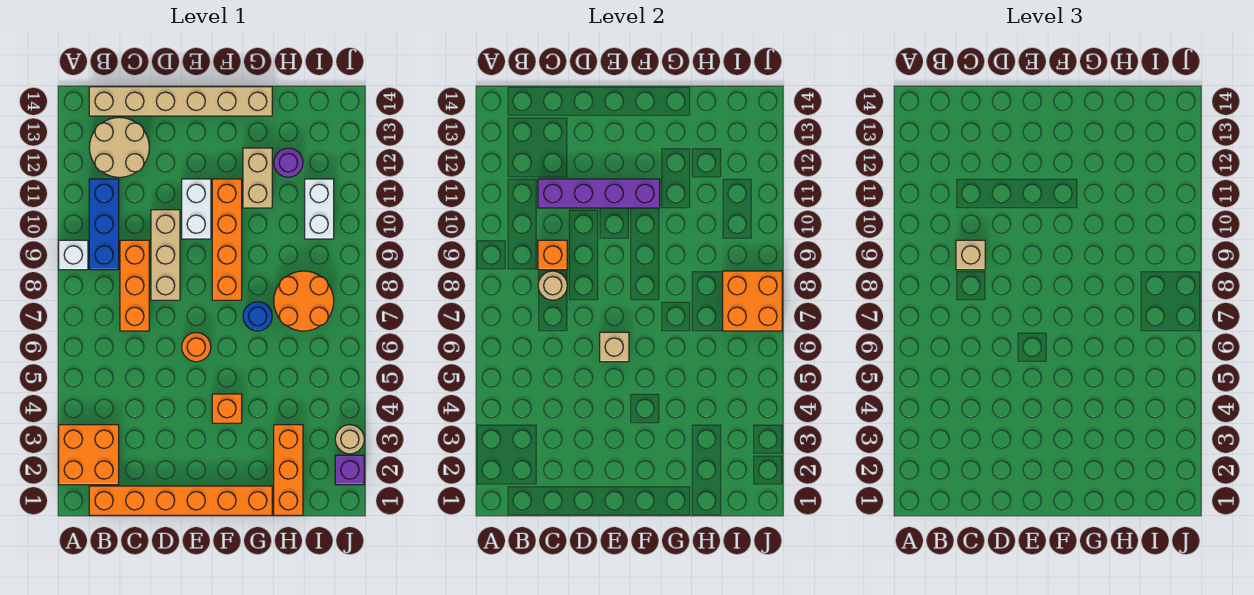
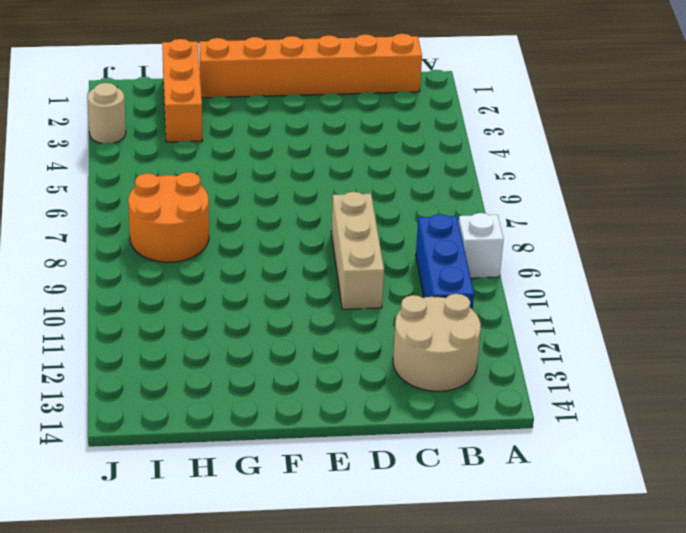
none -> orange 2x2 brick [59,425,119,485]
none -> tan 1x6 brick [89,87,272,116]
none -> orange 1x3 brick [120,240,149,331]

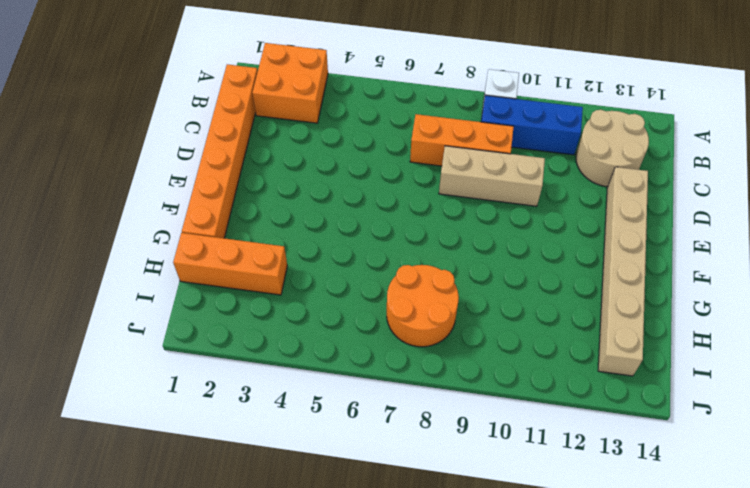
tan 1x6 brick [598,167,648,376] -> tan 1x6 brick moved to [89,87,272,116]
none -> orange 1x1 round brick [182,333,211,362]
none -> white 1x2 brick [182,179,211,239]
none -> orange 1x1 brick [212,394,242,423]

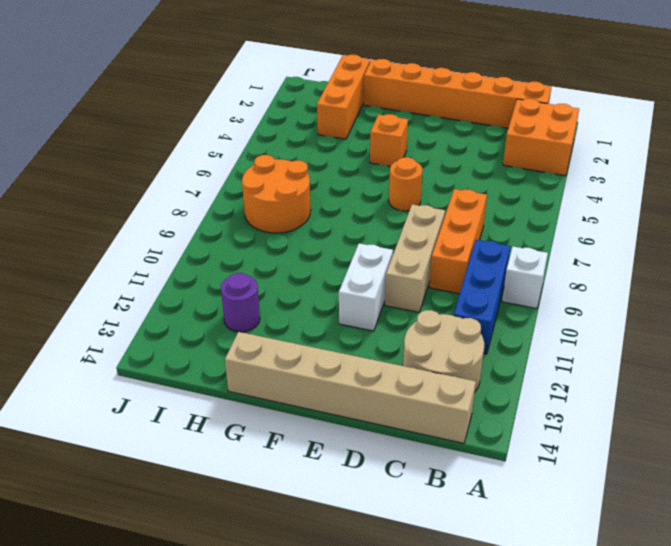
none -> orange 1x4 brick [212,179,242,300]
none -> blue 1x1 round brick [243,302,272,331]
none -> tan 1x2 brick [243,148,272,208]

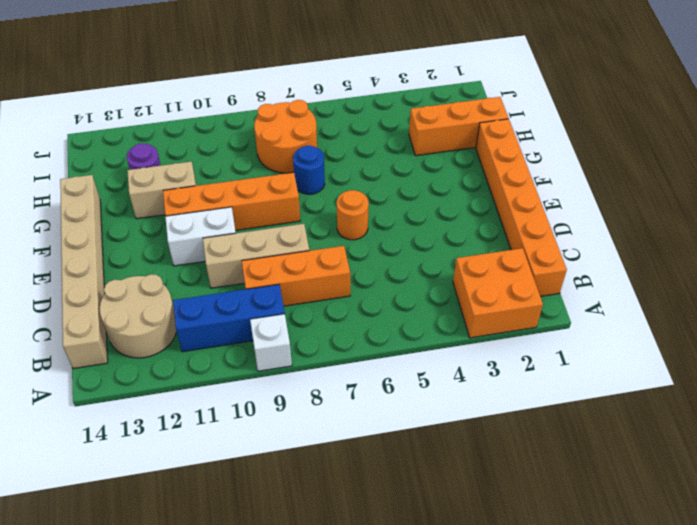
none -> orange 1x1 brick [212,394,242,423]
none -> white 1x2 brick [305,179,334,239]
none -> purple 1x1 brick [335,455,364,485]

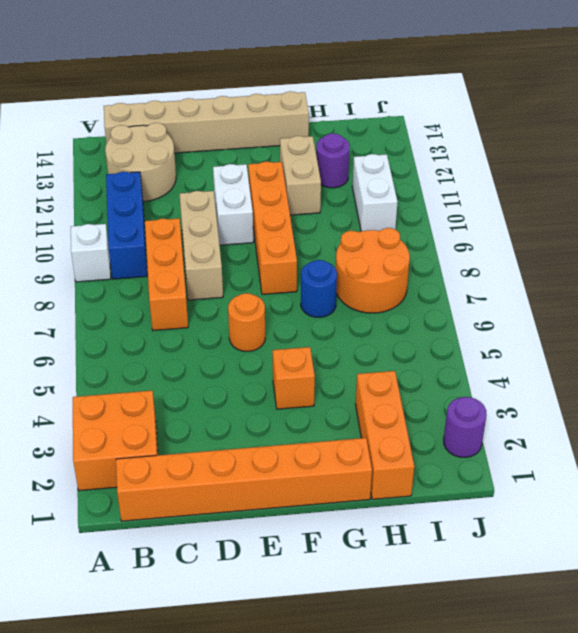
purple 1x1 round brick [444,397,486,457] -> purple 1x1 brick [335,455,364,485]
none -> tan 1x1 round brick [335,425,364,454]
none -> tan 1x1 round brick [538,271,567,300]
none -> orange 1x1 brick [538,240,567,270]

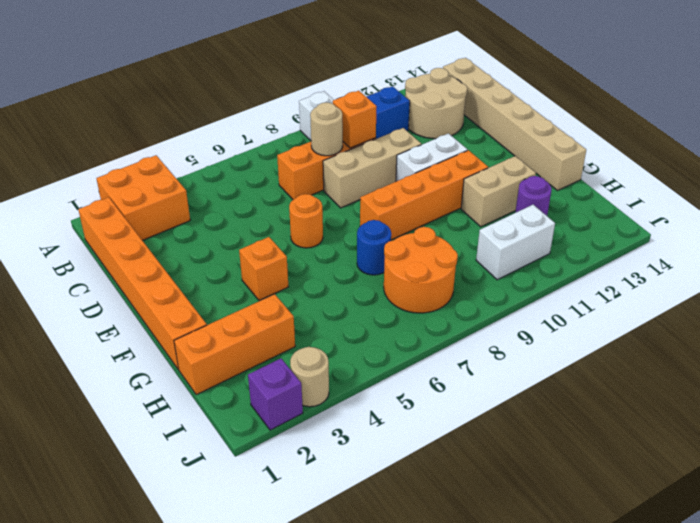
none -> purple 1x4 brick [538,179,660,208]
none -> tan 1x1 brick [600,332,629,362]
none -> orange 2x2 brick [723,271,782,331]

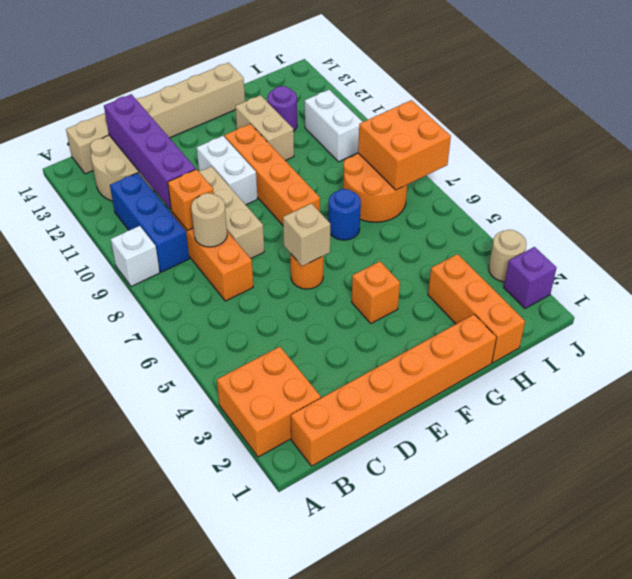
purple 1x4 brick [104,94,196,210] -> purple 1x4 brick turned to [538,179,660,208]
none -> tan 1x1 brick [956,240,985,270]

